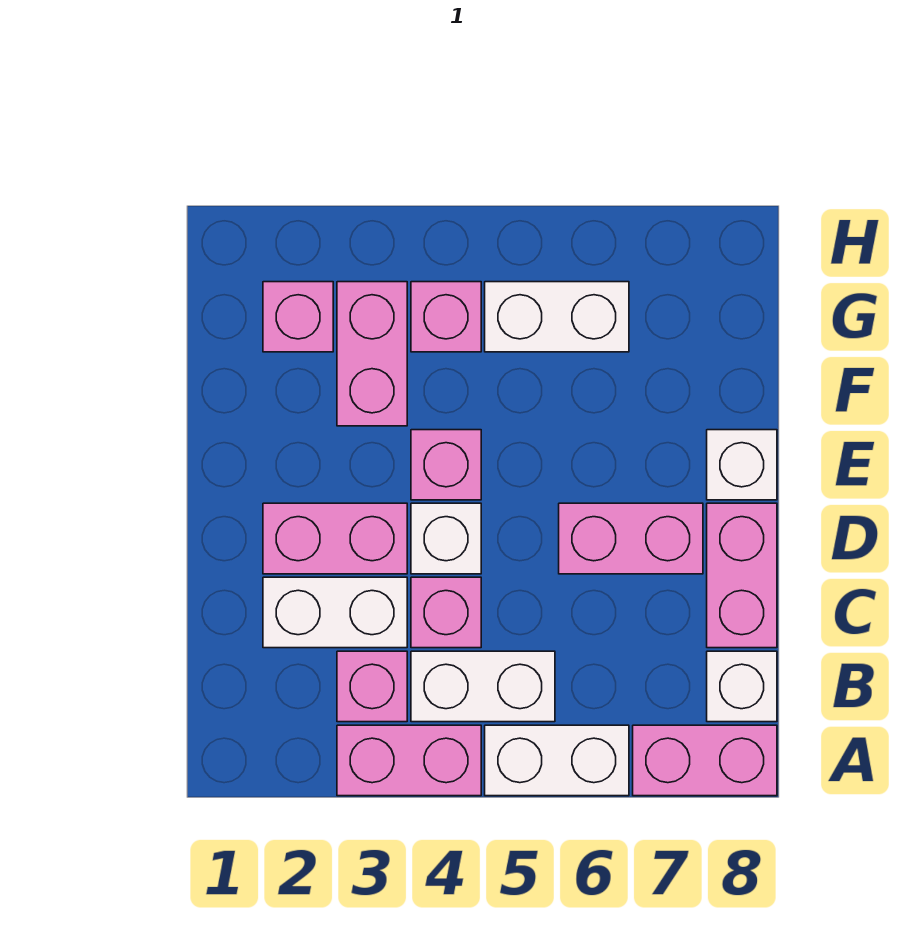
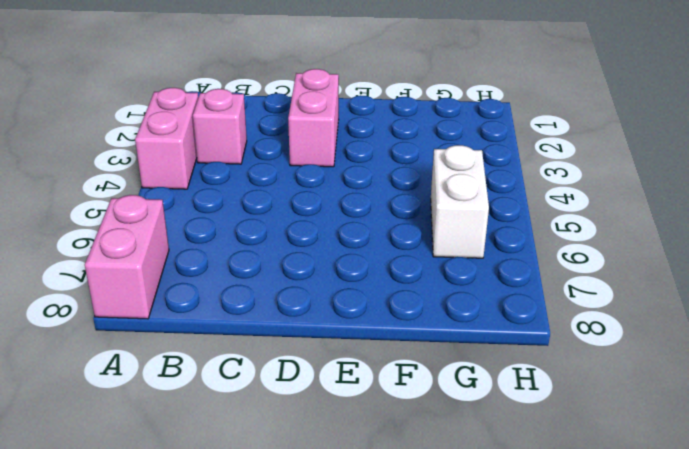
none -> white 1x2 brick [485,725,629,796]
none -> white 1x2 brick [411,651,555,722]
none -> white 1x1 brick [707,651,777,722]

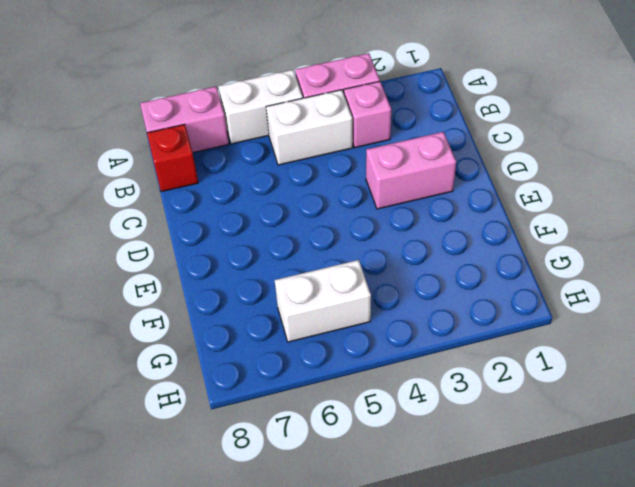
red 1x1 brick [147,124,198,192] -> white 1x1 brick [707,651,777,722]
none -> white 1x2 brick [263,577,407,648]
none -> pink 1x1 brick [411,577,481,648]
none -> pink 1x2 brick [707,503,777,648]

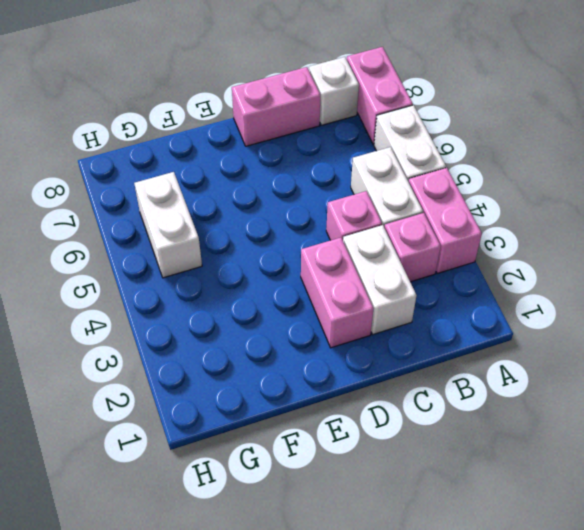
none -> white 1x1 brick [411,503,481,574]
none -> pink 1x2 brick [559,503,703,574]
none -> pink 1x1 brick [411,430,481,500]

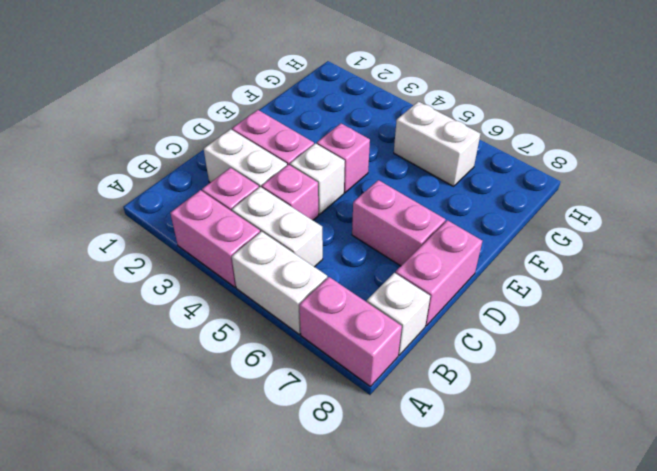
none -> white 1x1 brick [707,430,777,500]
none -> pink 1x2 brick [337,282,407,426]
none -> pink 1x1 brick [263,282,333,352]

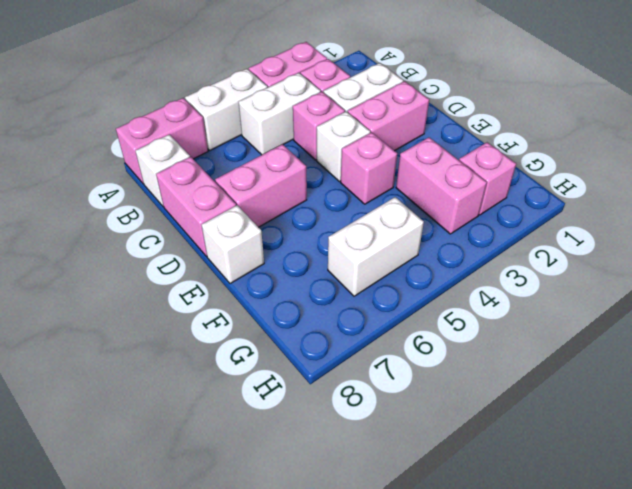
none -> pink 1x1 brick [411,282,481,352]

